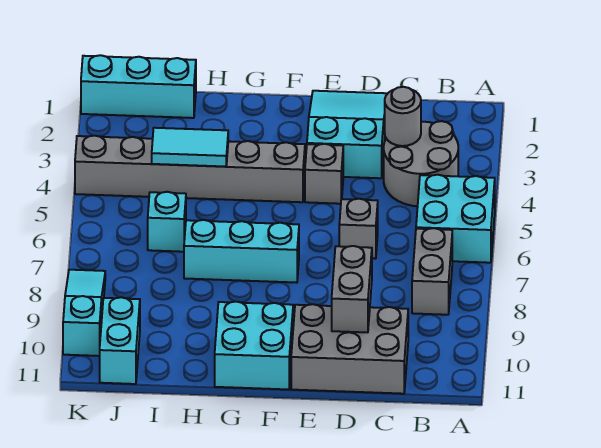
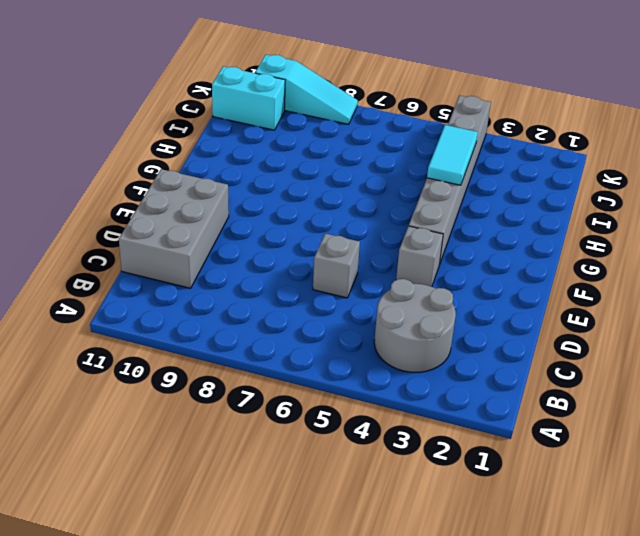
none -> cyan 2x2 brick [416,175,495,263]
none -> grey 1x2 brick [412,228,452,315]
none -> cyan 2x3 slope [307,91,388,178]

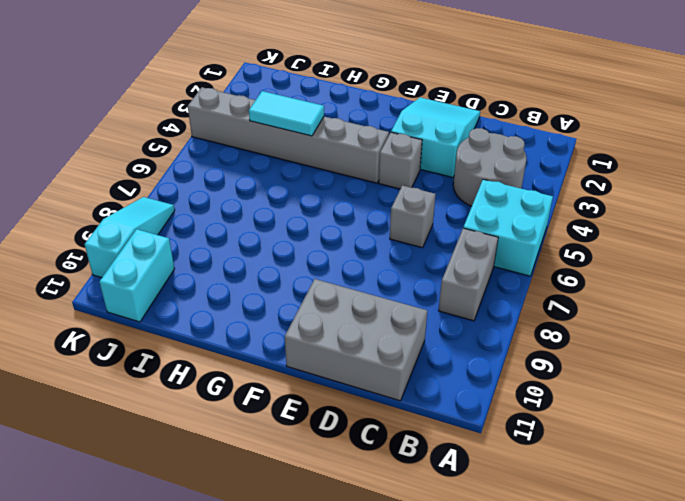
none -> cyan 1x3 brick [184,220,299,283]
none -> cyan 2x2 brick [215,302,293,389]
none -> cyan 1x3 brick [81,55,196,118]

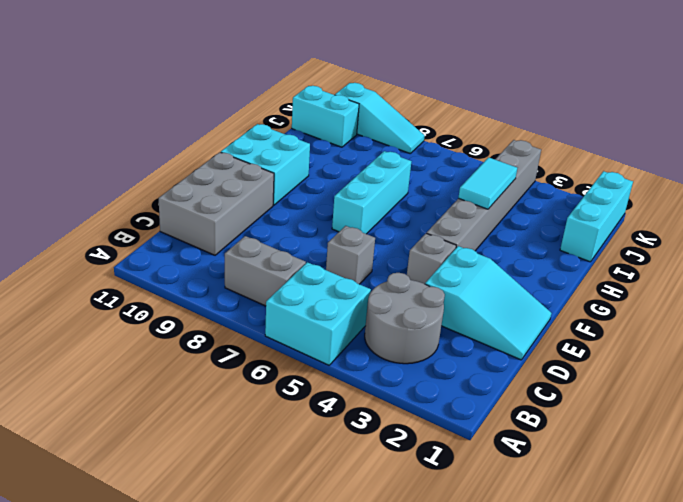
none -> cyan 1x1 brick [148,192,186,252]
none -> grey 1x1 round brick [385,87,421,146]
none -> grey 1x2 brick [332,246,372,332]

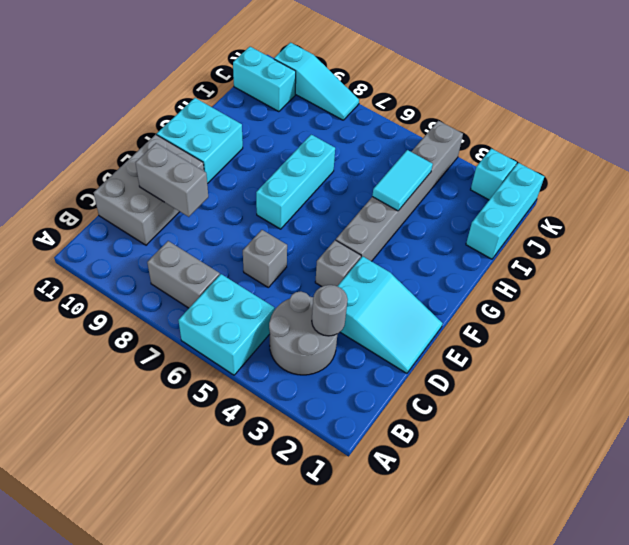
cyan 1x1 brick [471,149,517,200] -> cyan 1x1 brick moved to [148,192,186,252]

